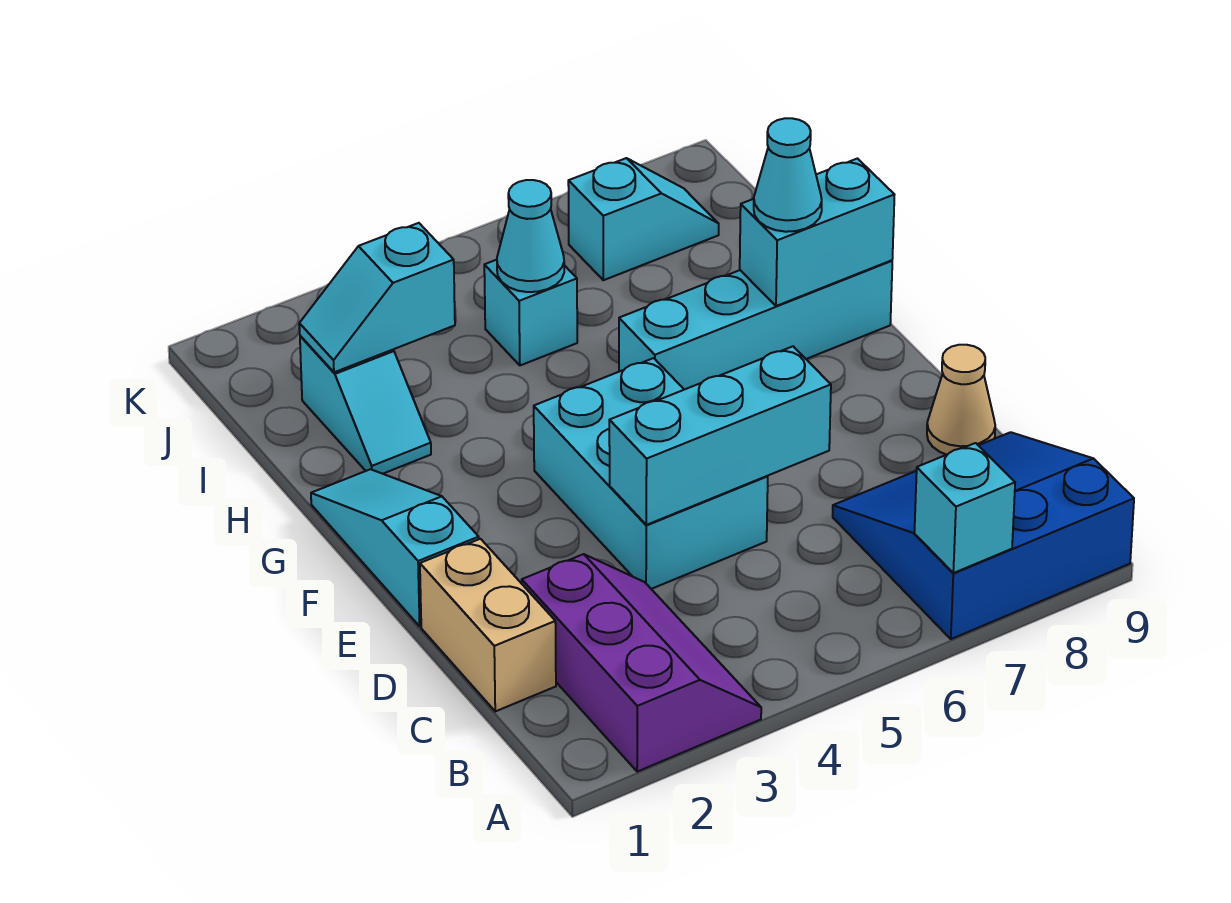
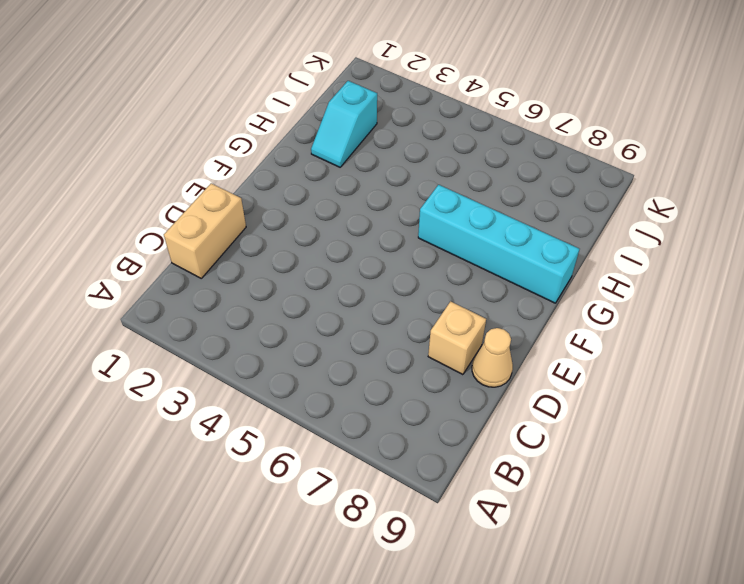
tan 1x1 brick [428,301,486,375] -> none
none -> purple 2x3 slope [522,554,761,772]
none -> blue 3x3 slope [833,432,1134,639]
none -> cyan 2x3 brick [534,358,768,589]

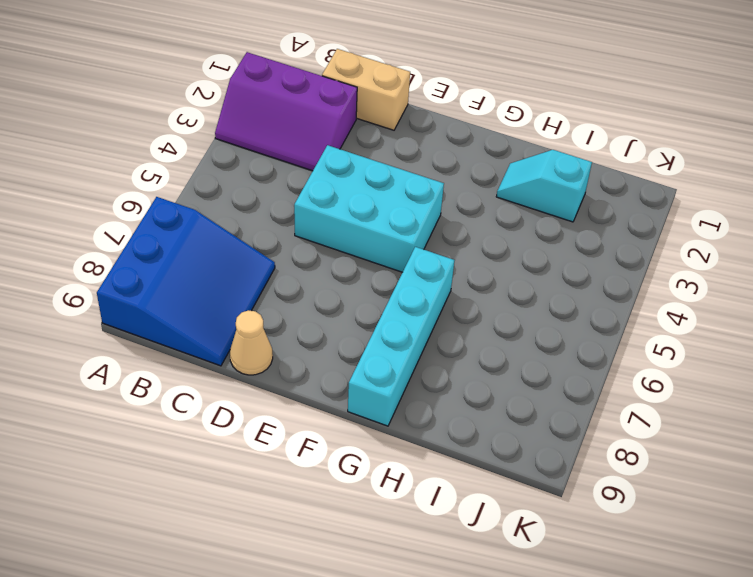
none -> cyan 1x3 slope [311,469,479,626]
none -> cyan 1x1 brick [484,260,577,365]
none -> cyan 1x2 slope [568,158,719,280]

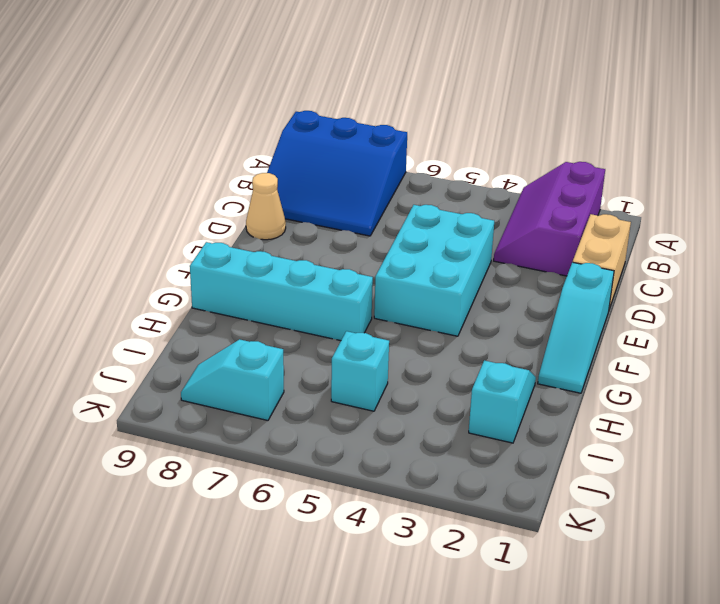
none -> cyan 1x1 brick [914,443,1015,573]
none -> cyan 1x3 brick [609,346,831,525]
none -> cyan 1x2 brick [740,159,894,306]

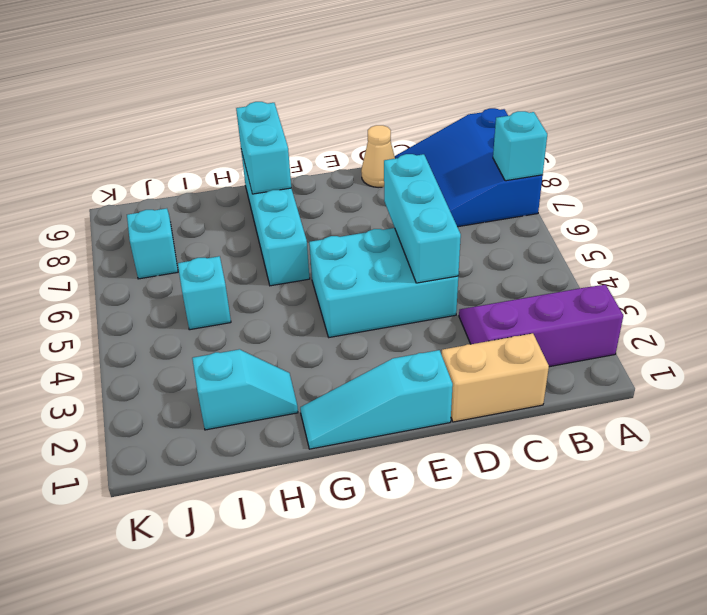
none -> cyan 1x2 slope [299,223,455,372]
none -> cyan 1x1 cone [497,180,564,292]
none -> cyan 1x1 cone [754,118,822,232]

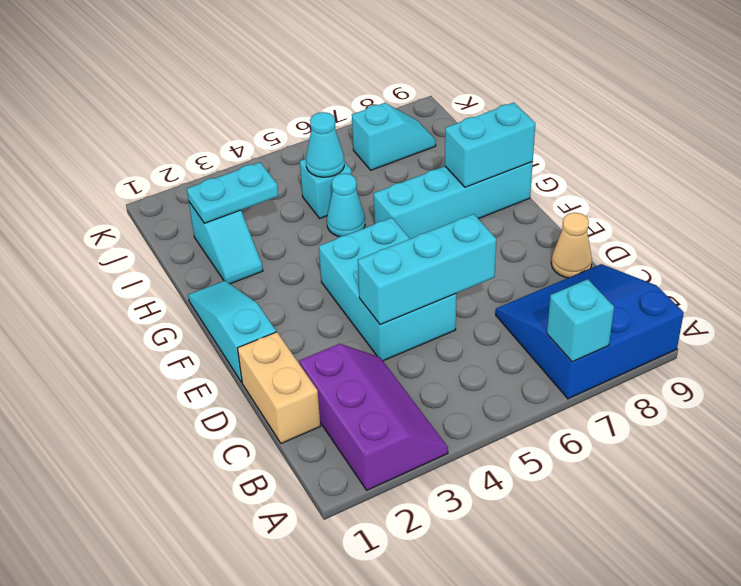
cyan 1x1 cone [327,173,365,237] -> cyan 1x1 cone moved to [754,118,822,232]
cyan 1x2 plate [187,162,278,223] -> cyan 1x2 slope [299,223,455,372]

